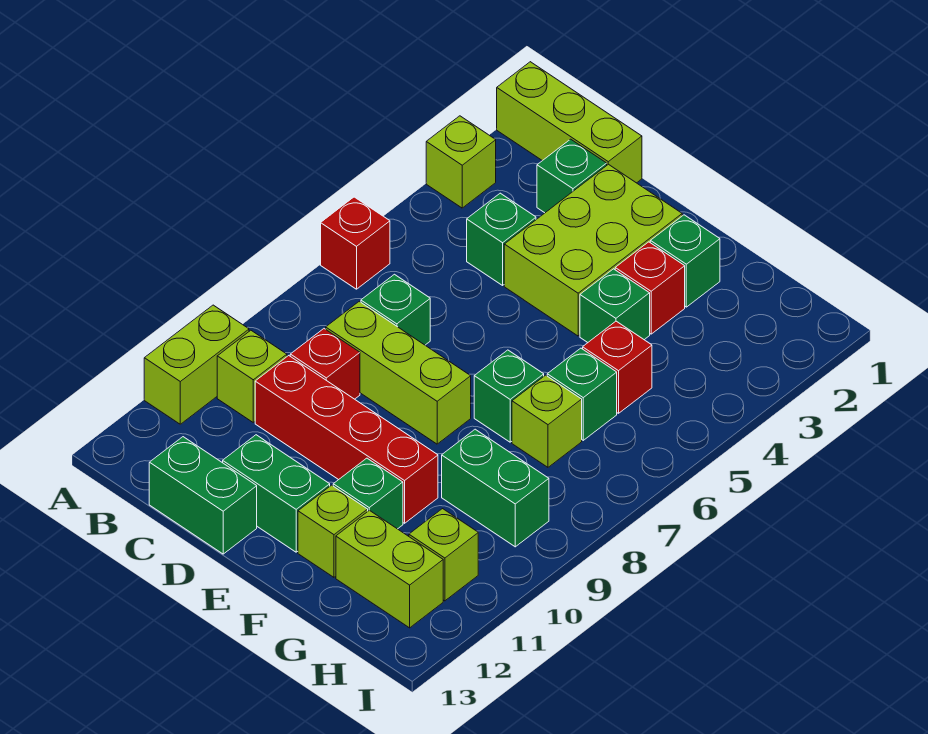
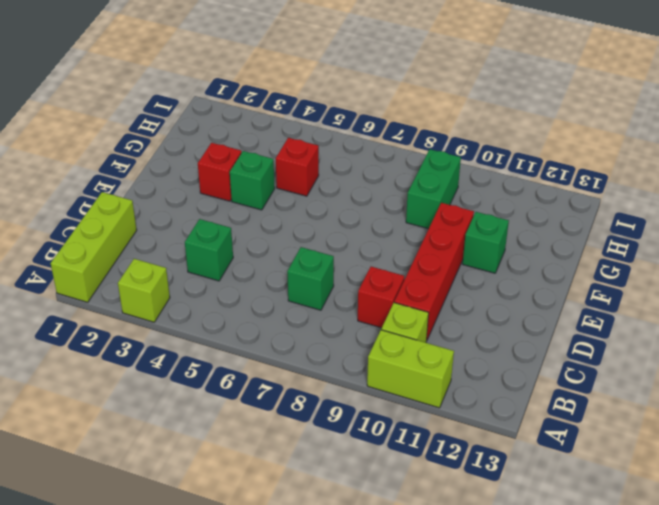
none -> red 1x1 brick [321,197,390,289]
none -> green 1x1 brick [537,139,607,213]
none -> lime 1x3 brick [326,301,471,444]

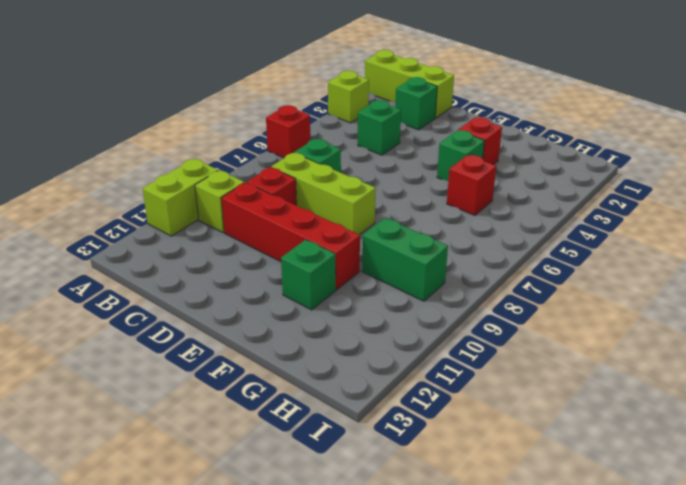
none -> green 1x2 brick [149,437,257,554]
none -> lime 2x3 brick [504,164,682,336]
none -> green 1x2 brick [223,435,330,552]

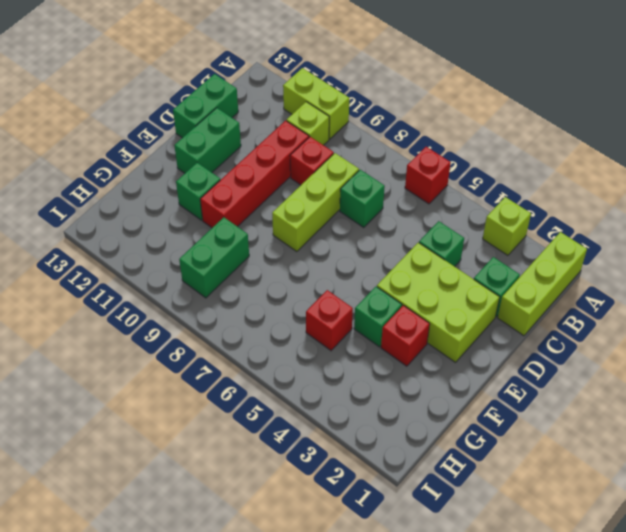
none -> green 1x1 brick [650,215,720,307]
none -> green 1x1 brick [474,350,544,442]
none -> lime 1x1 brick [298,485,368,577]

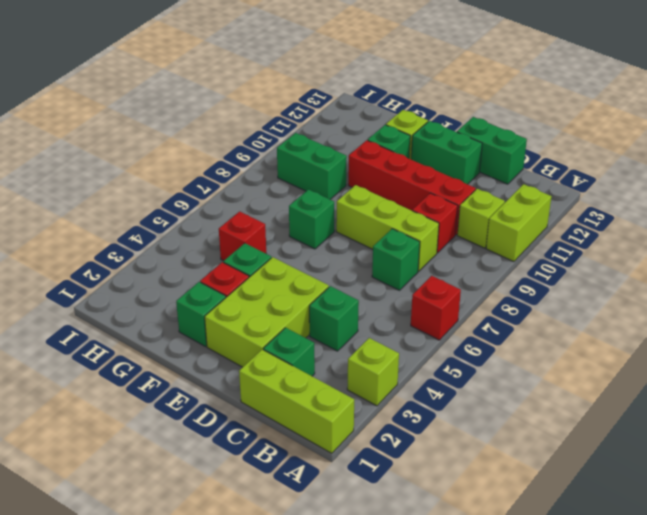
none -> green 1x1 brick [547,348,617,440]
none -> lime 1x1 brick [512,375,582,467]
none -> lime 1x2 brick [336,510,443,628]

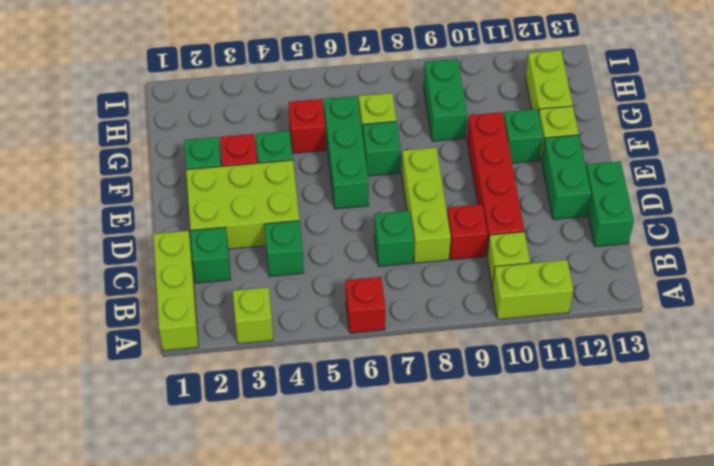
green 1x3 brick [324,96,369,209] -> green 1x1 brick [547,348,617,440]
none -> lime 1x1 brick [409,509,478,601]

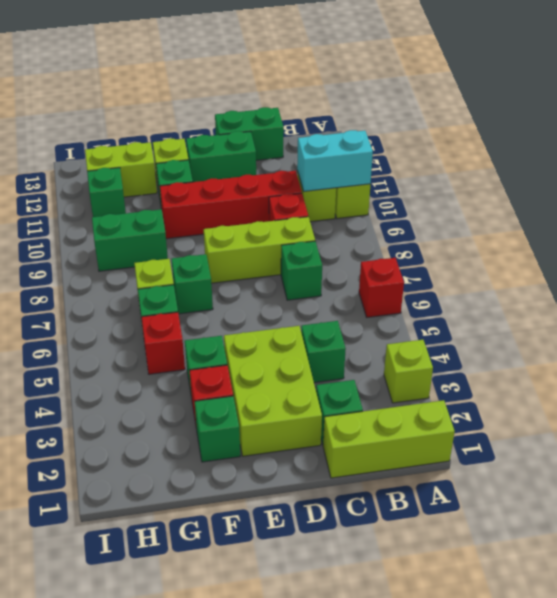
cyan 1x2 brick [297,130,373,192] -> none
green 1x1 brick [87,168,126,217] -> lime 1x1 brick [409,509,478,601]

